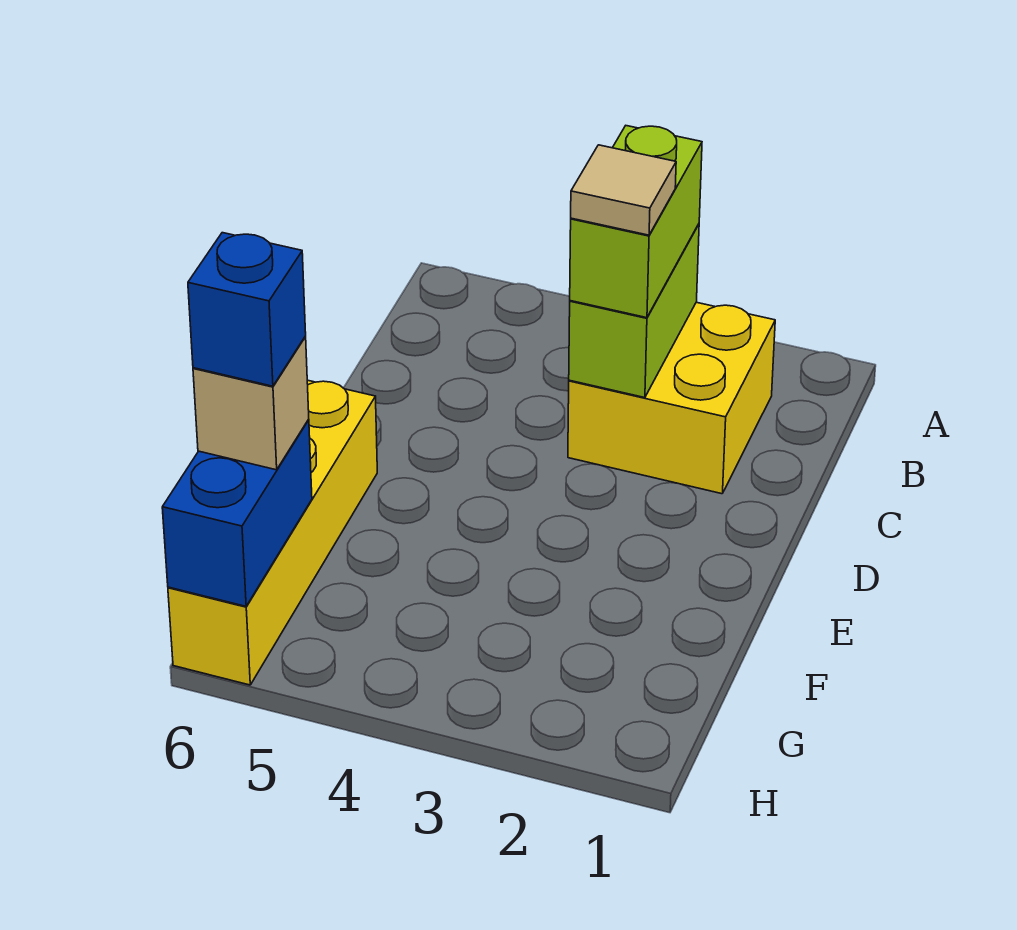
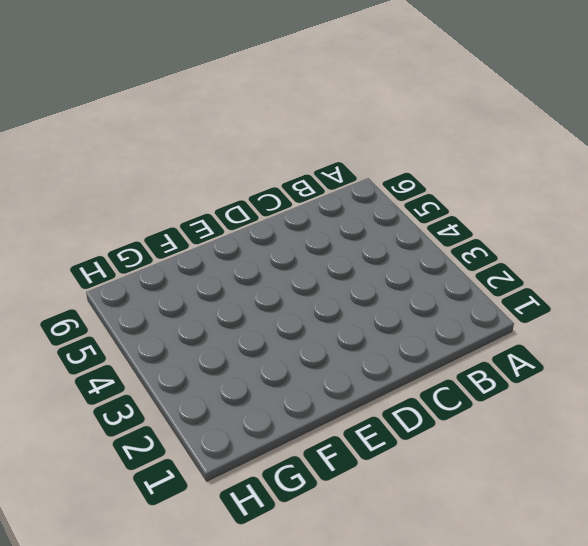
none -> yellow 2x2 brick [568,302,775,494]
none -> yellow 1x4 brick [168,380,377,685]

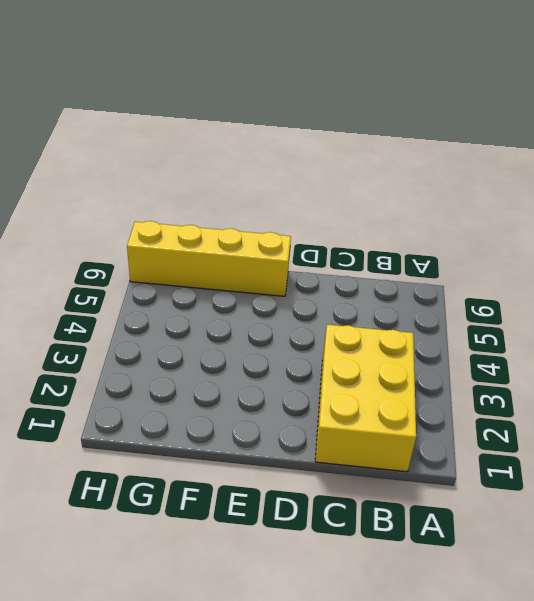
yellow 2x3 brick [315,324,416,472] -> yellow 2x2 brick [568,302,775,494]
none -> lime 1x2 brick [569,224,699,398]
none -> blue 1x2 brick [162,419,312,606]

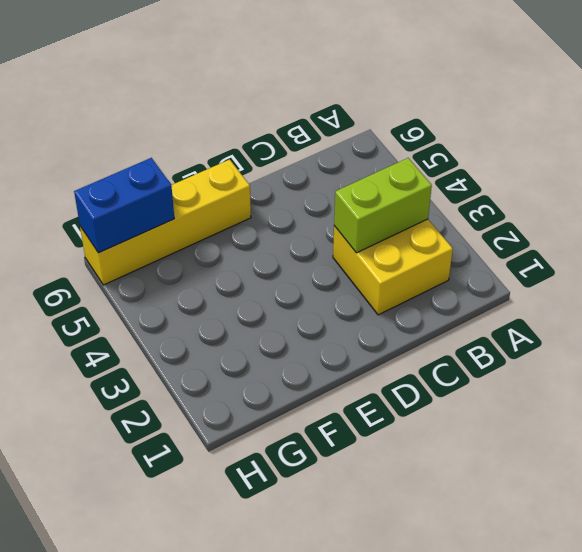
none -> lime 1x2 brick [570,126,702,318]
none -> tan 1x1 brick [193,337,309,470]

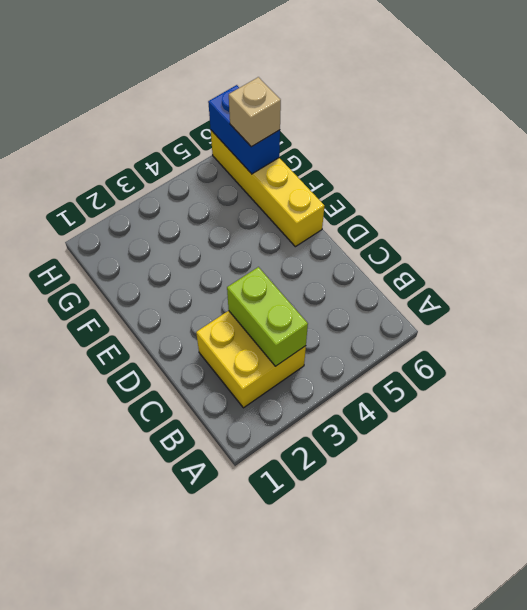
none -> lime 1x2 brick [570,126,702,318]
none -> tan 1x1 tile [571,145,676,235]

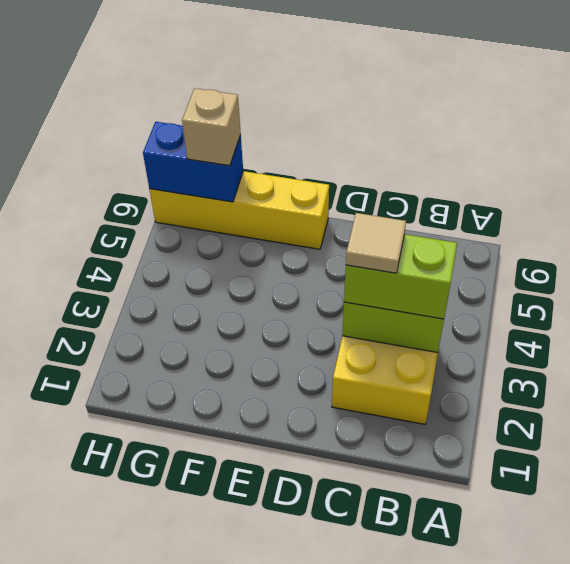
none -> blue 1x1 brick [188,233,306,386]

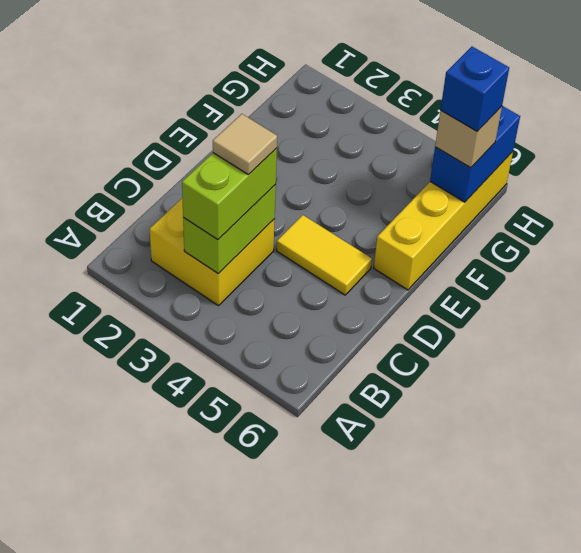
yellow 1x2 tile [276,215,372,295] -> none

